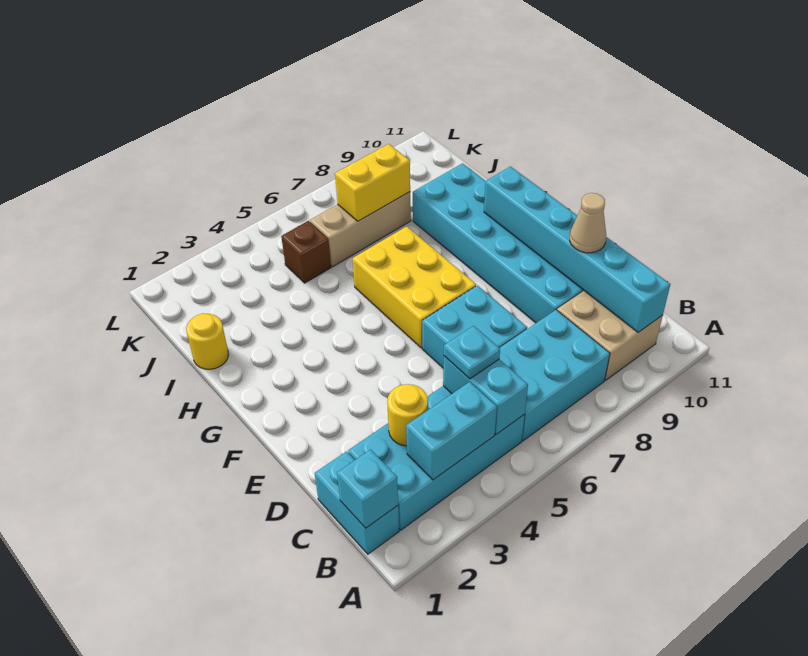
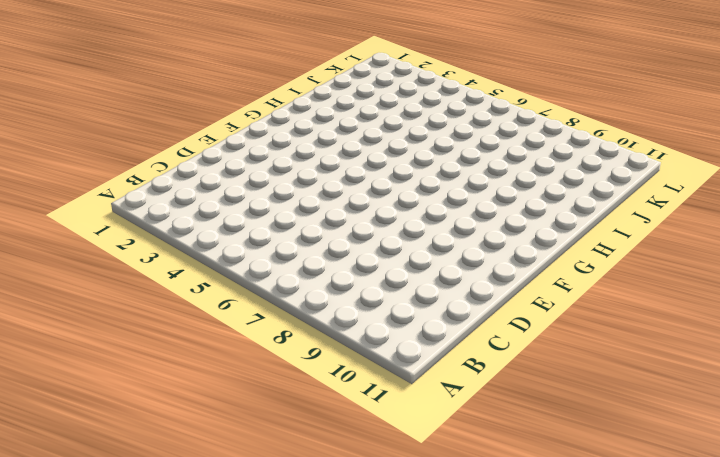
none -> cyan 1x2 brick [315,451,399,554]
none -> cyan 2x4 brick [348,386,525,530]
none -> cyan 2x3 brick [499,310,610,441]

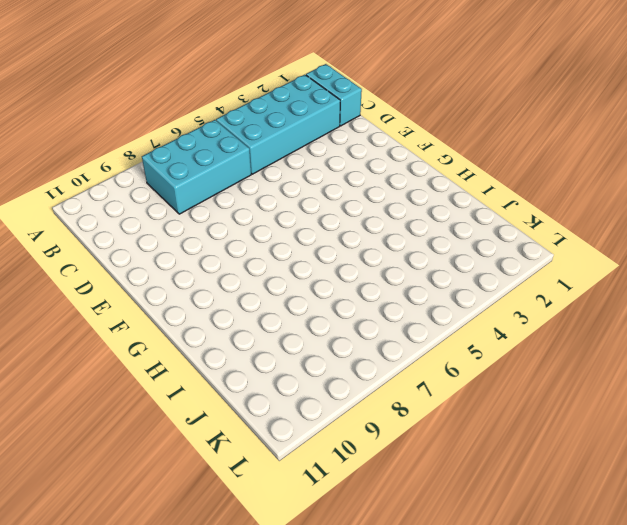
none -> tan 2x2 brick [557,291,663,380]
none -> cyan 2x2 brick [422,285,527,368]
none -> cyan 2x6 brick [413,163,584,323]

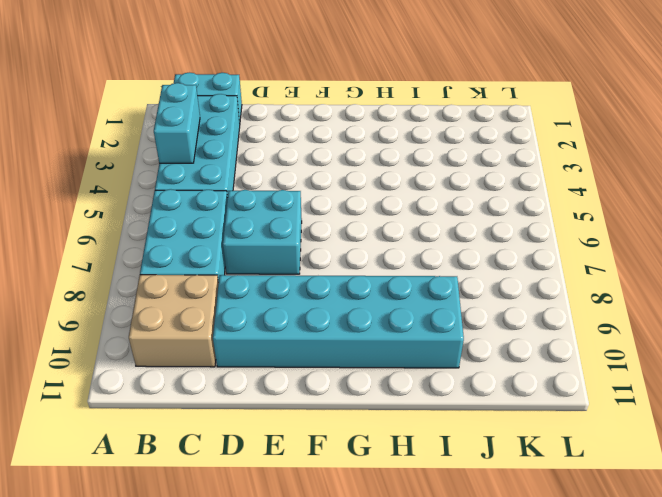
none -> yellow 2x3 brick [353,226,476,348]
none -> yellow 1x1 round brick [186,313,229,369]
none -> brown 1x1 brick [281,221,331,283]

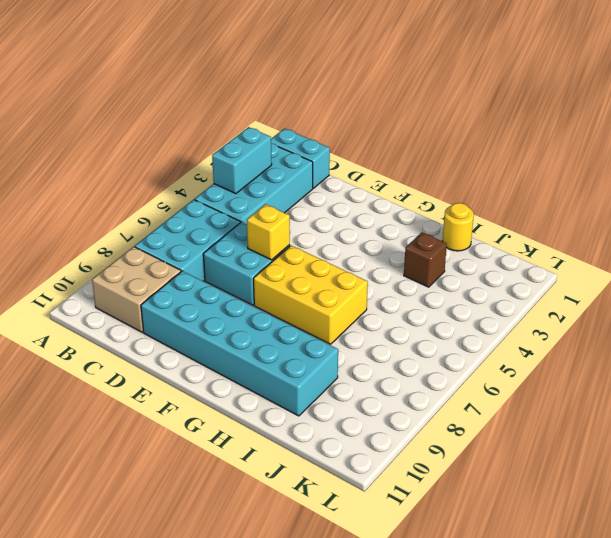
yellow 1x1 brick [247,204,290,260] -> none
brown 1x1 brick [404,232,447,287] -> brown 1x1 brick moved to [281,221,331,283]
none -> tan 1x3 brick [310,192,411,267]
none -> cyan 1x1 brick [337,450,398,528]
none -> cyan 1x2 brick [443,356,528,434]

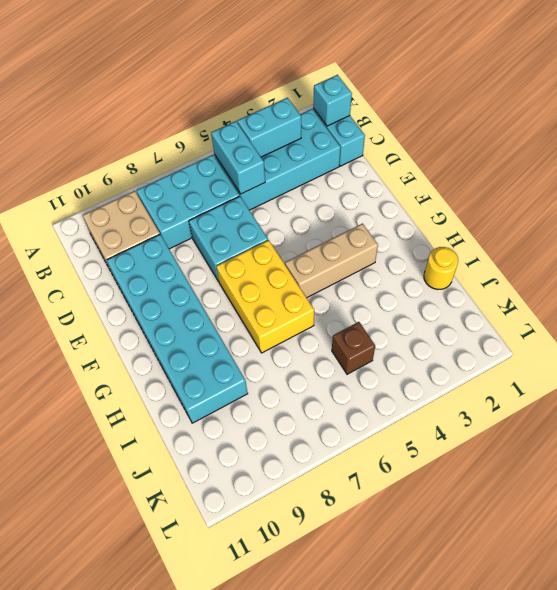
tan 1x3 brick [285,224,378,298] -> tan 1x3 brick moved to [310,192,411,267]
none -> cyan 1x6 brick [484,167,670,332]
none -> yellow 1x1 round brick [387,384,428,446]
none -> yellow 1x2 brick [335,144,410,221]

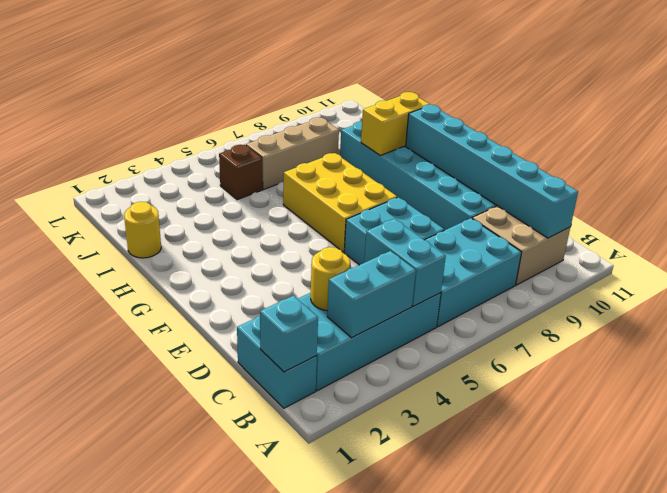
yellow 1x2 brick [361,92,430,155] -> yellow 1x2 brick moved to [335,144,410,221]
none -> cyan 1x1 plate [444,326,500,379]
none -> tan 1x1 cone [570,193,606,253]

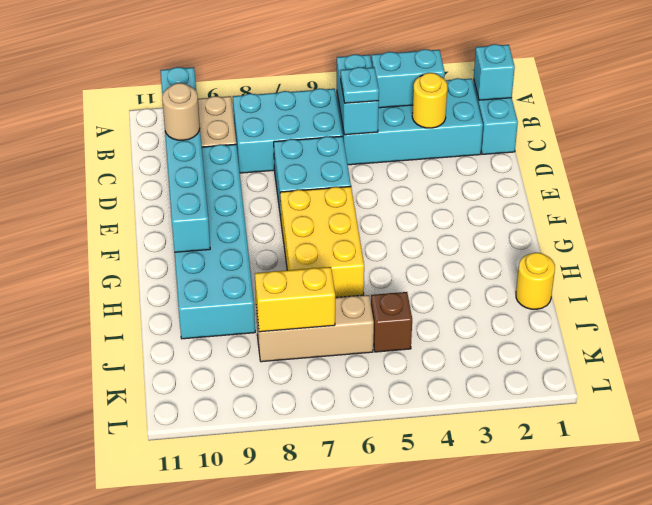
tan 1x1 round brick [162,83,200,140] -> tan 1x1 cone [570,193,606,253]

